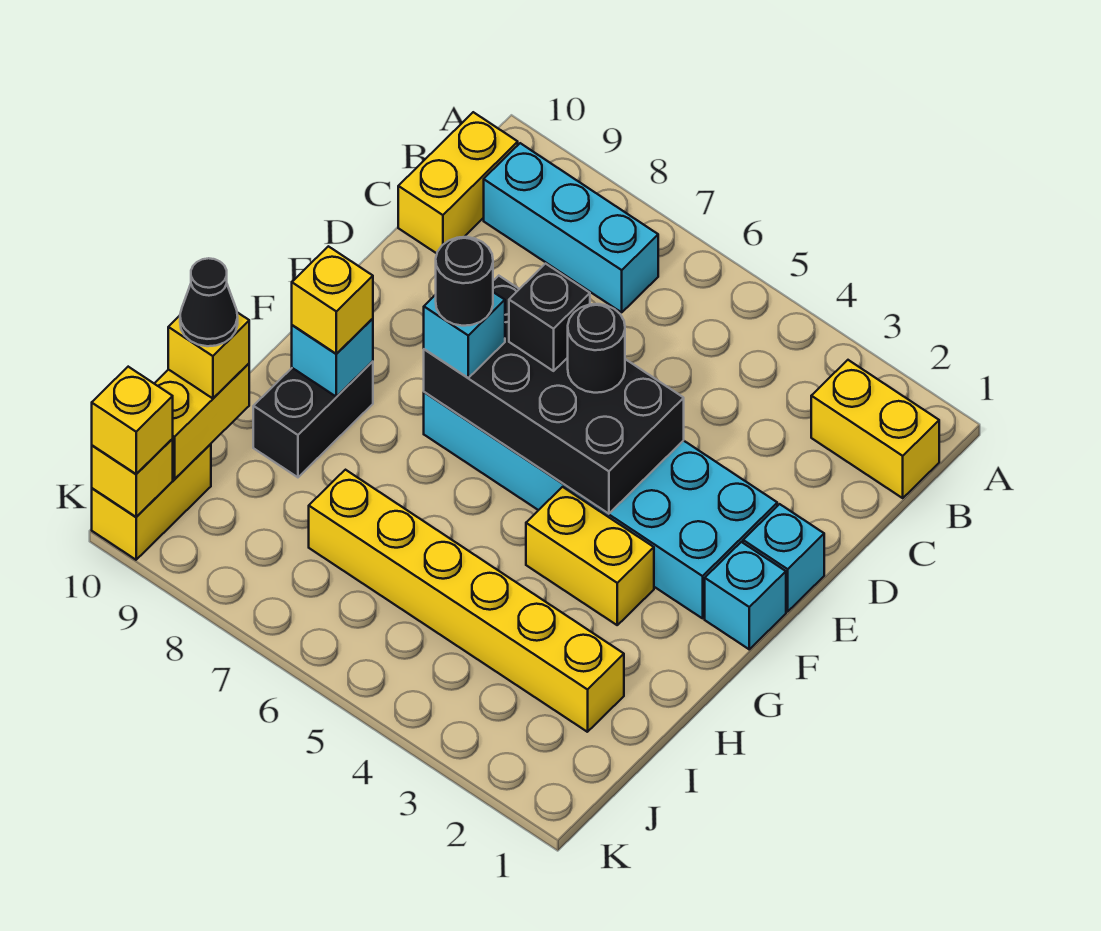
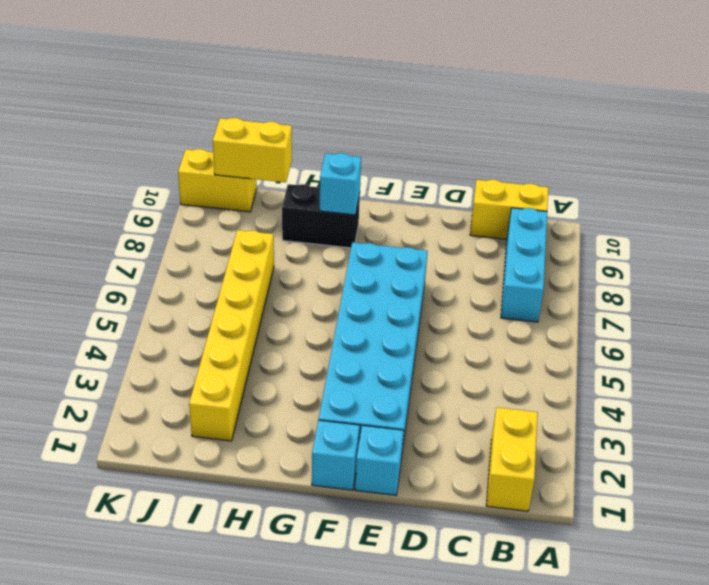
none -> yellow 1x2 brick [526,487,654,625]
none -> black 2x4 brick [424,276,684,514]
none -> yellow 1x1 brick [92,439,173,517]

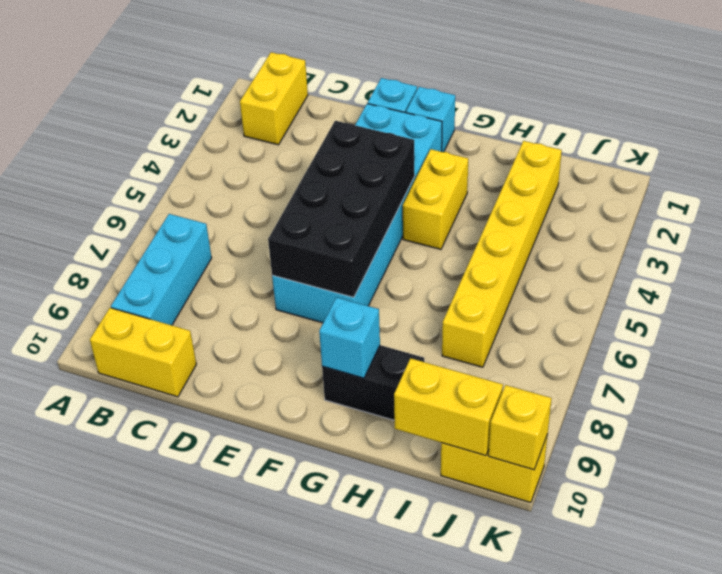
none -> black 1x1 round brick [568,304,625,393]
none -> black 1x1 brick [509,264,590,371]
none -> cyan 1x1 brick [424,292,505,378]

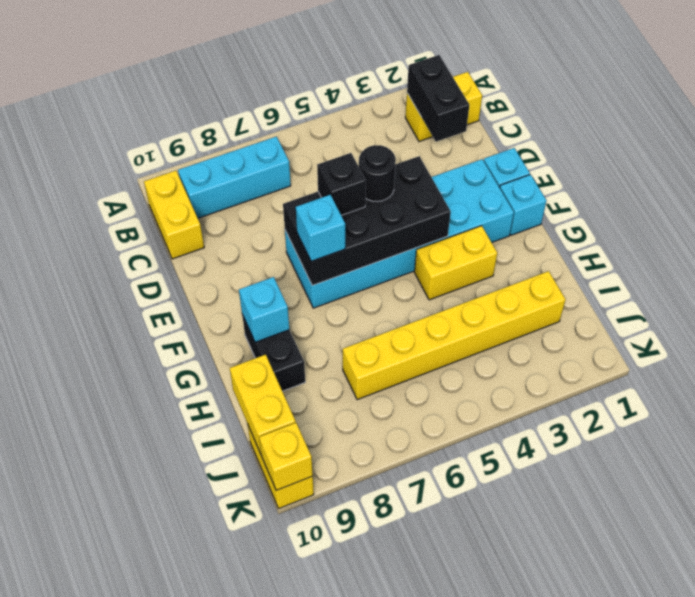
black 1x2 brick [407,55,469,142] -> none
none -> yellow 1x1 brick [292,246,373,354]
none -> yellow 1x1 brick [168,312,249,398]
none -> yellow 1x1 brick [92,367,173,474]

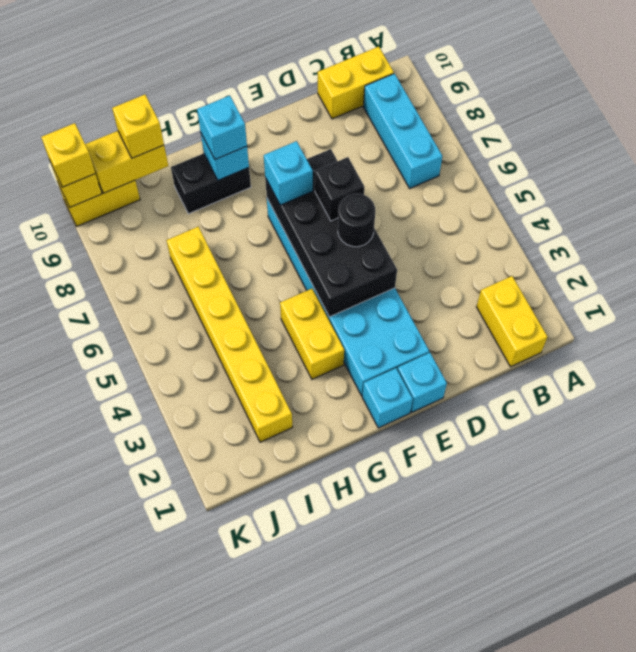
cyan 1x1 brick [197,96,247,159] -> yellow 1x1 brick [292,246,373,354]
none -> black 1x1 round brick [436,237,493,326]
none -> black 1x1 cone [180,258,238,346]

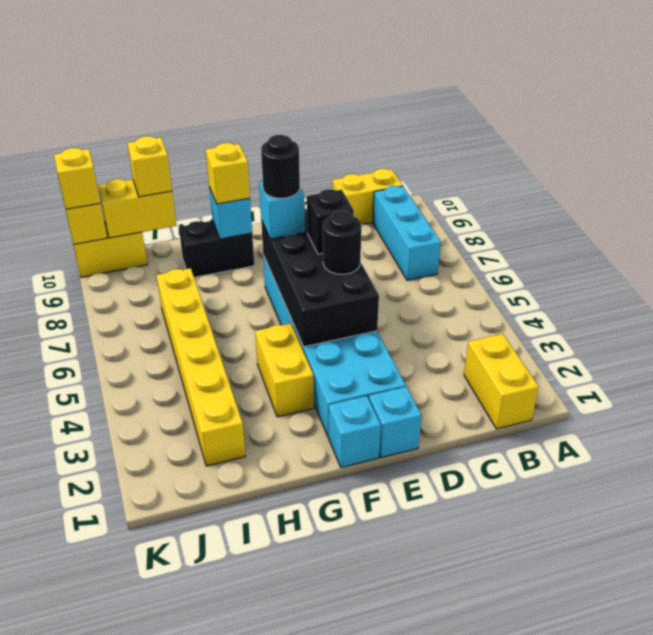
none -> black 1x1 cone [180,258,238,346]

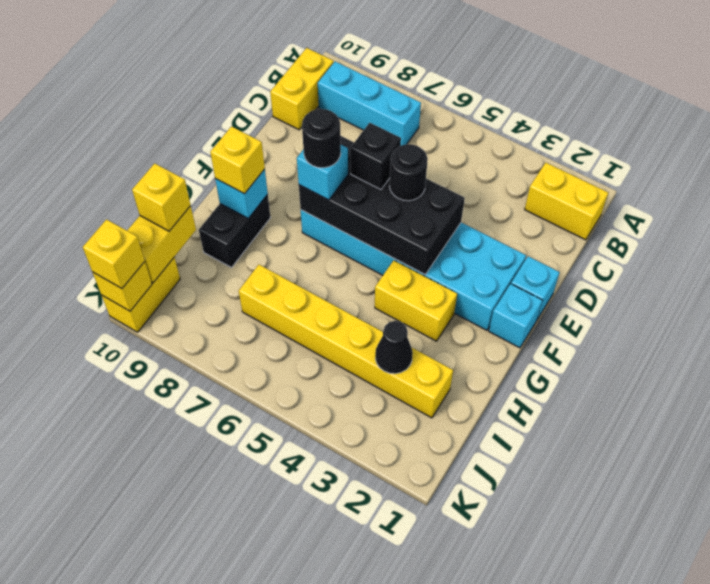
black 1x1 cone [375,321,413,374] -> black 1x1 cone moved to [180,258,238,346]

